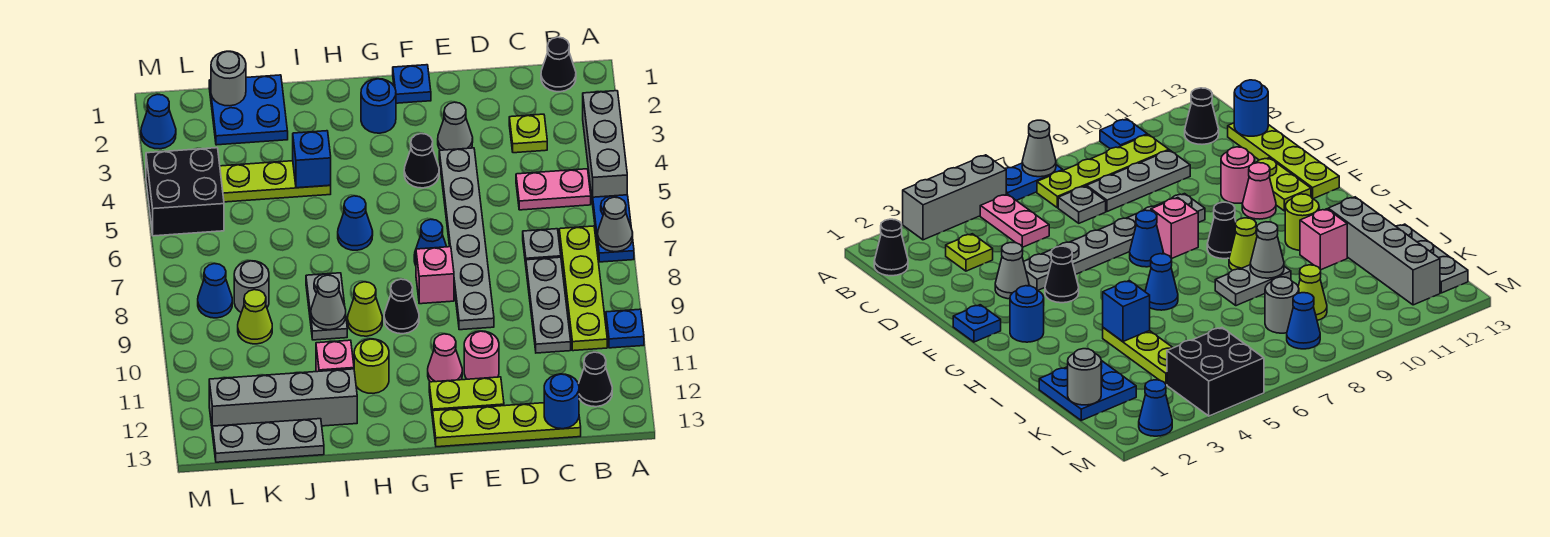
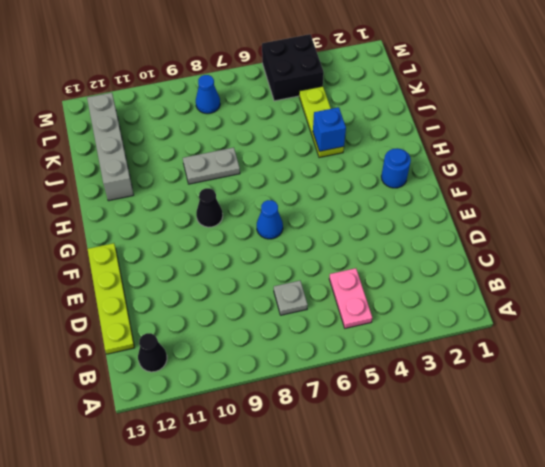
none -> grey 1x3 brick [583,91,627,204]
none -> blue 1x2 plate [593,195,634,262]
none -> blue 1x1 plate [606,309,644,348]
none -> black 1x1 cone [541,37,576,92]

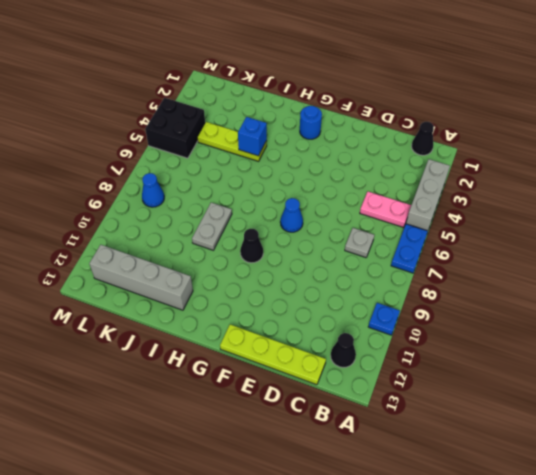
none -> lime 1x4 plate [559,226,607,351]
none -> lime 1x1 plate [509,114,547,153]
none -> grey 1x3 plate [526,257,571,353]
none -> grey 1x1 cone [438,102,473,150]

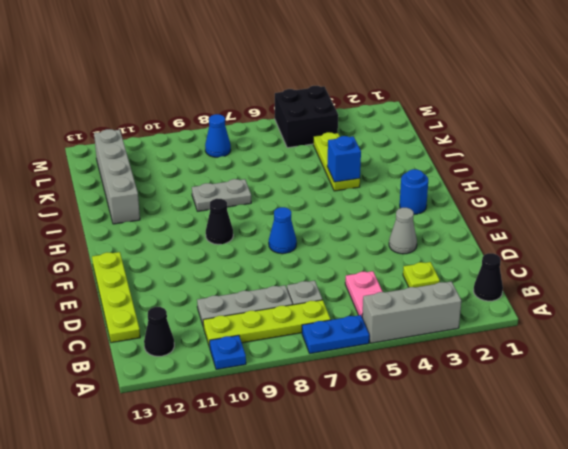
none -> grey 1x6 plate [439,148,494,330]
none -> pink 1x1 round brick [464,331,499,379]
none -> lime 1x2 plate [429,377,504,418]
none -> blue 1x1 plate [393,65,431,103]

